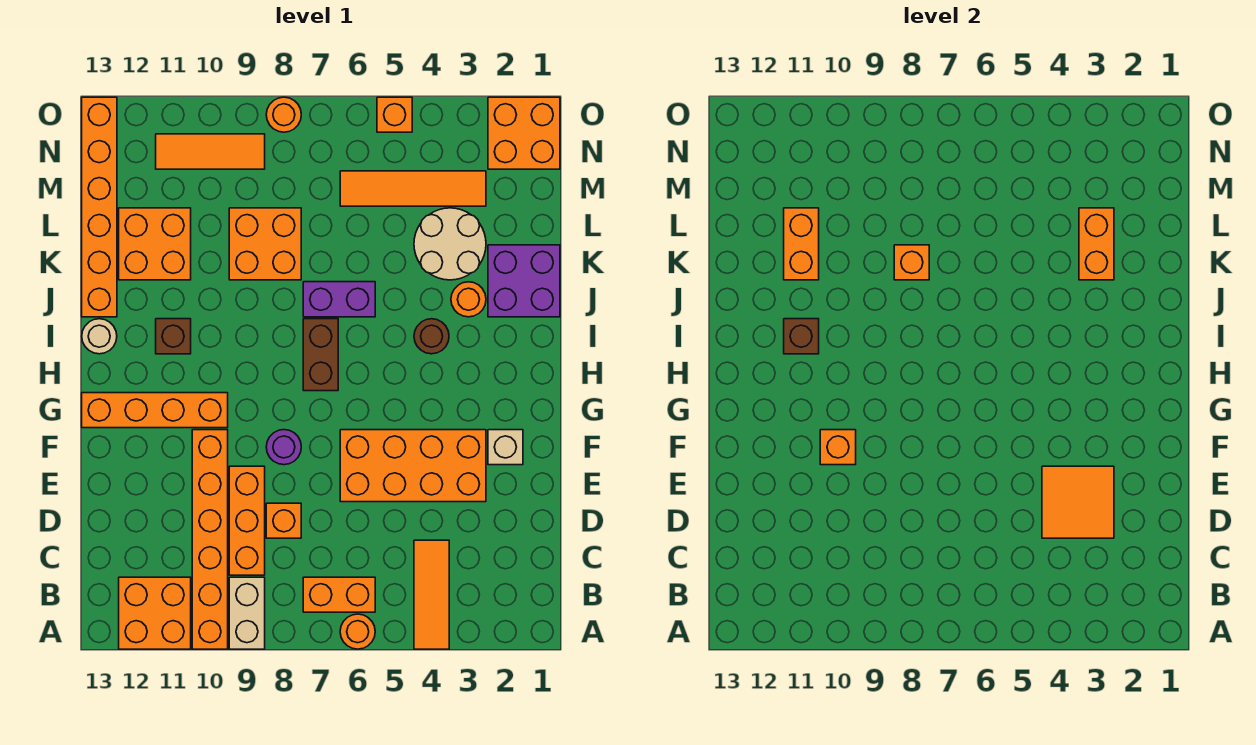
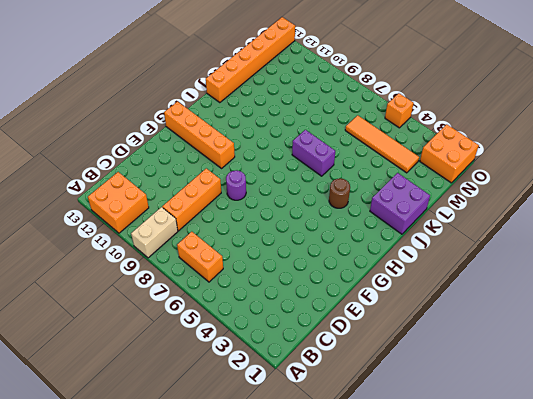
none -> orange 1x3 tile [414,540,449,649]
none -> orange 1x1 round brick [340,614,375,649]
none -> orange 1x6 brick [192,430,228,649]
none -> orange 1x1 brick [266,503,301,538]

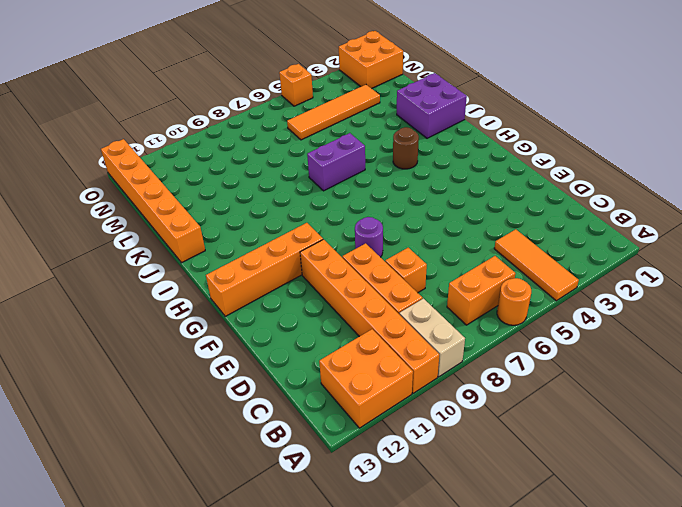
none -> orange 2x4 brick [340,430,486,502]
none -> tan 1x1 brick [488,430,523,465]
none -> brown 1x2 brick [303,319,338,391]
none -> brown 1x1 brick [156,319,191,354]

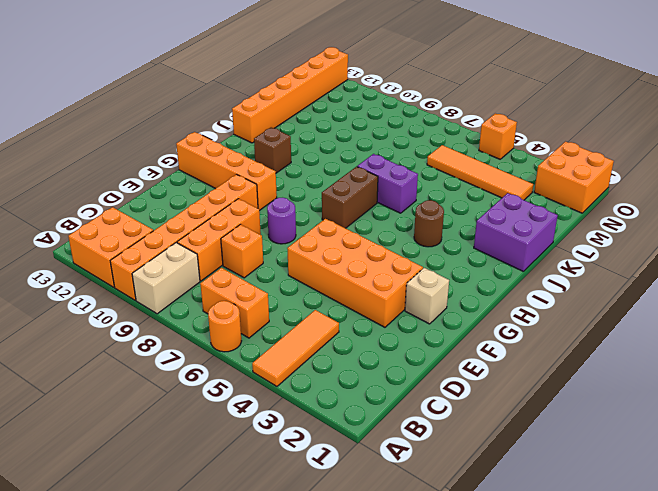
none -> tan 1x1 round brick [82,319,117,354]
none -> orange 1x1 round brick [451,282,486,317]
none -> tan 2x2 round brick [414,208,486,280]
none -> orange 2x2 brick [229,208,301,280]

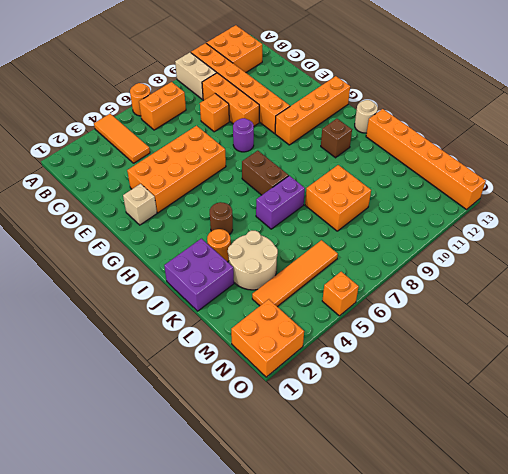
none -> orange 2x2 brick [119,208,191,280]
none -> orange 1x3 tile [156,134,265,169]
none -> orange 1x1 round brick [266,97,301,132]
none -> orange 2x2 tile [1042,466,1114,538]

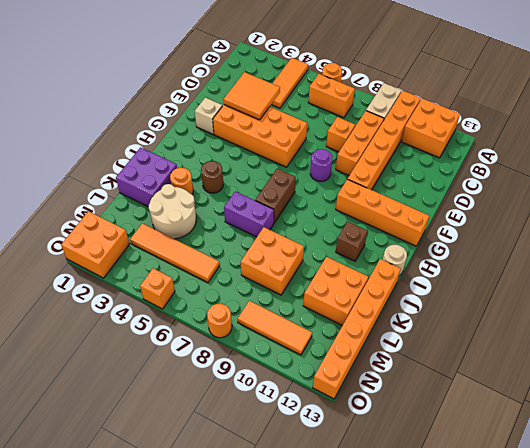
none -> orange 1x1 brick [820,430,856,465]
none -> brown 1x1 brick [784,319,819,354]
none -> orange 1x2 brick [1079,208,1114,280]
none -> orange 1x1 brick [894,245,929,280]

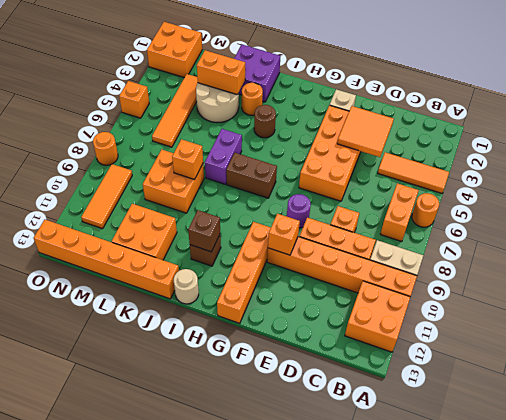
none -> orange 1x2 brick [784,208,819,280]

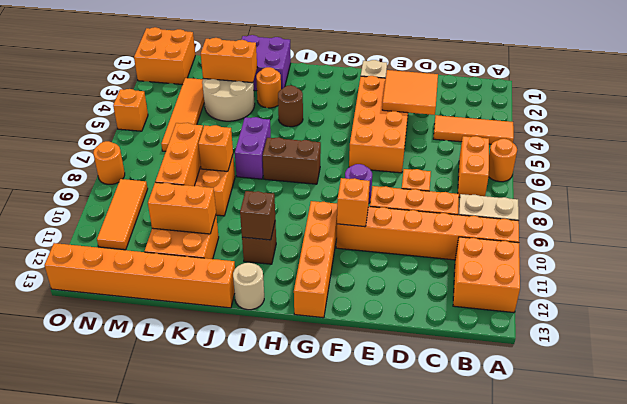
orange 1x3 brick [155,123,203,186] -> none

